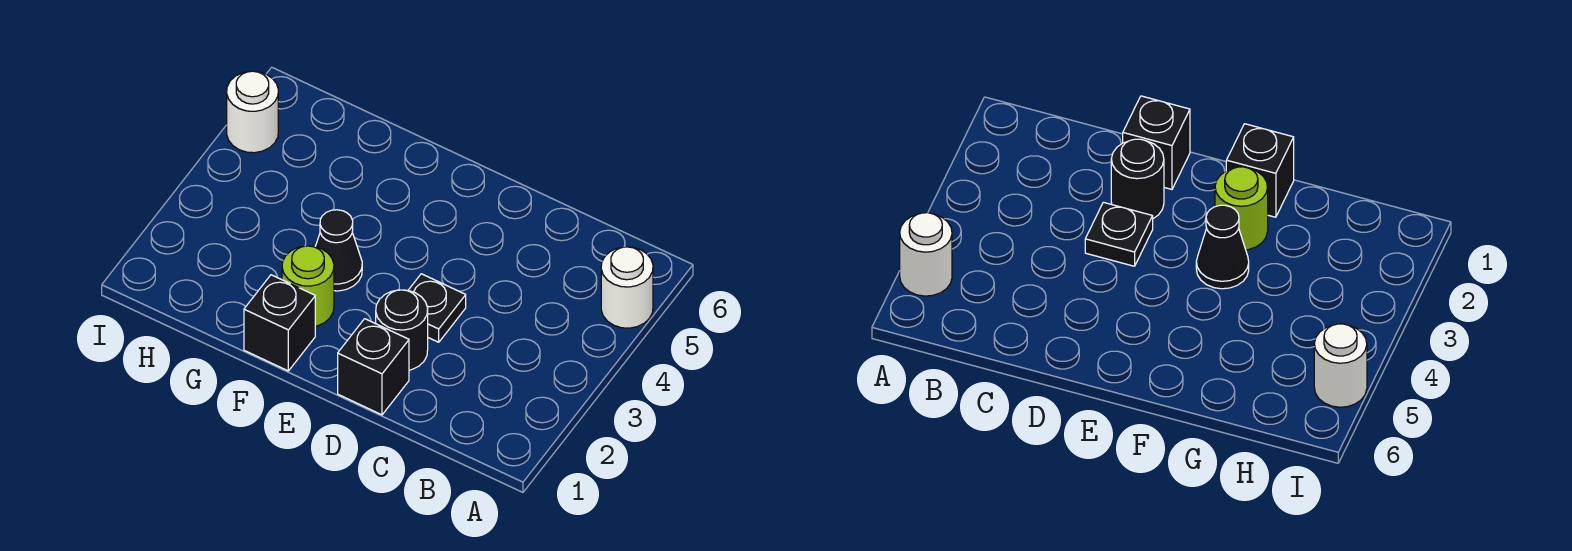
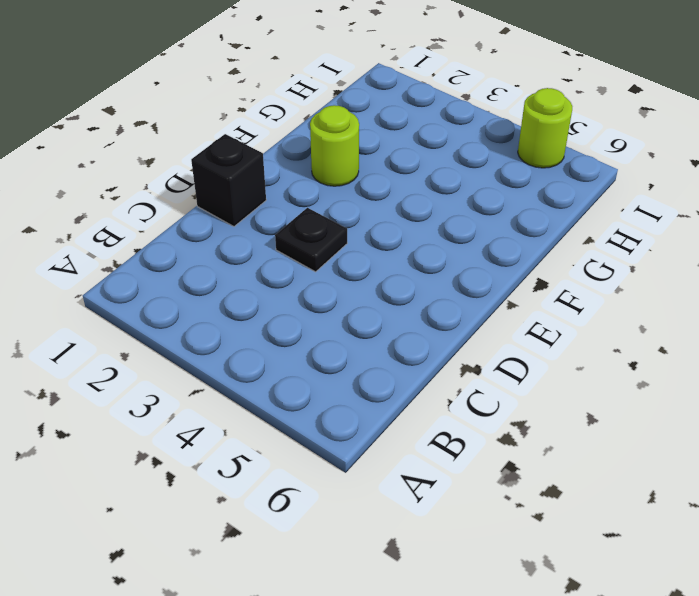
lime 1x1 round brick [518,88,572,168] -> white 1x1 round brick [227,71,278,153]
none -> white 1x1 round brick [601,247,653,328]
none -> black 1x1 round brick [376,290,428,370]

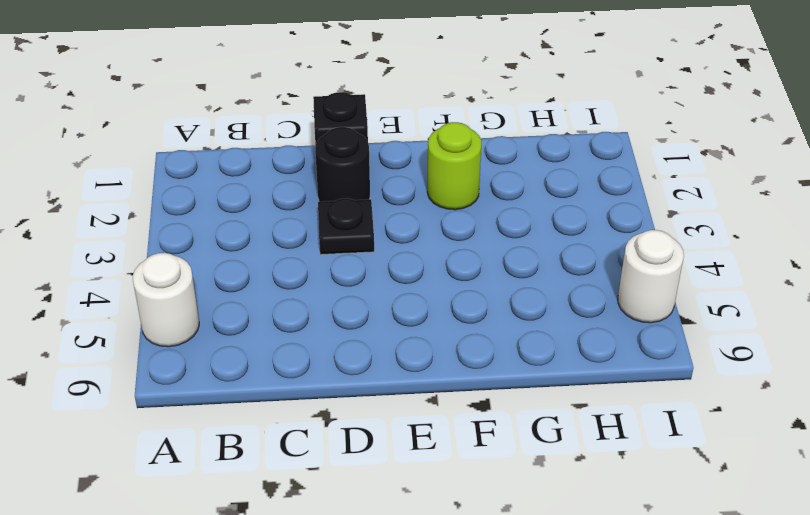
none -> black 1x1 brick [244,275,315,371]
none -> black 1x1 cone [315,210,362,291]

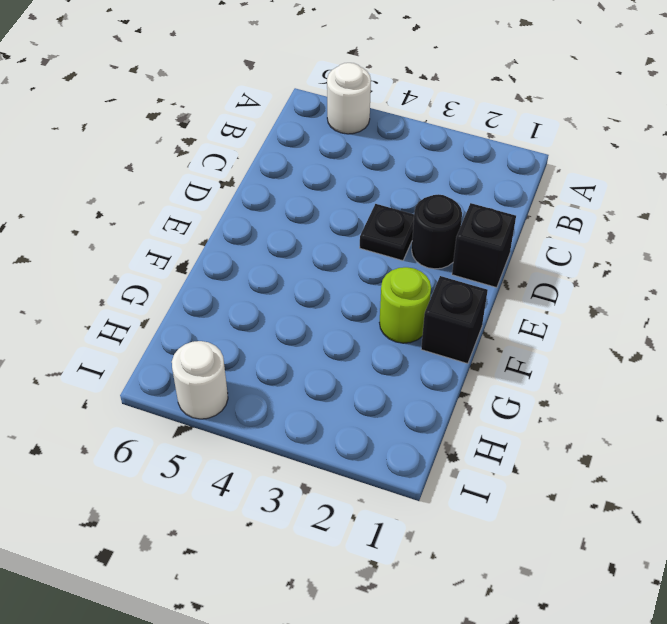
none -> black 1x1 cone [315,210,362,291]

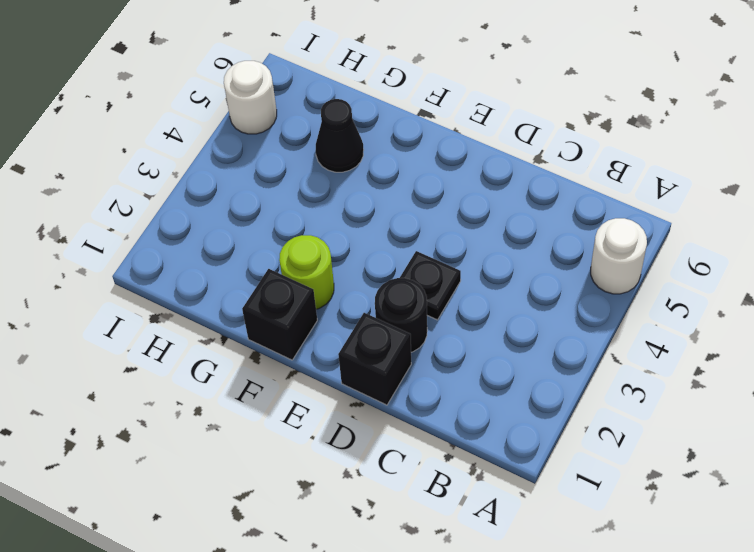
black 1x1 cone [316,99,364,172] -> black 1x1 cone moved to [315,210,362,291]

